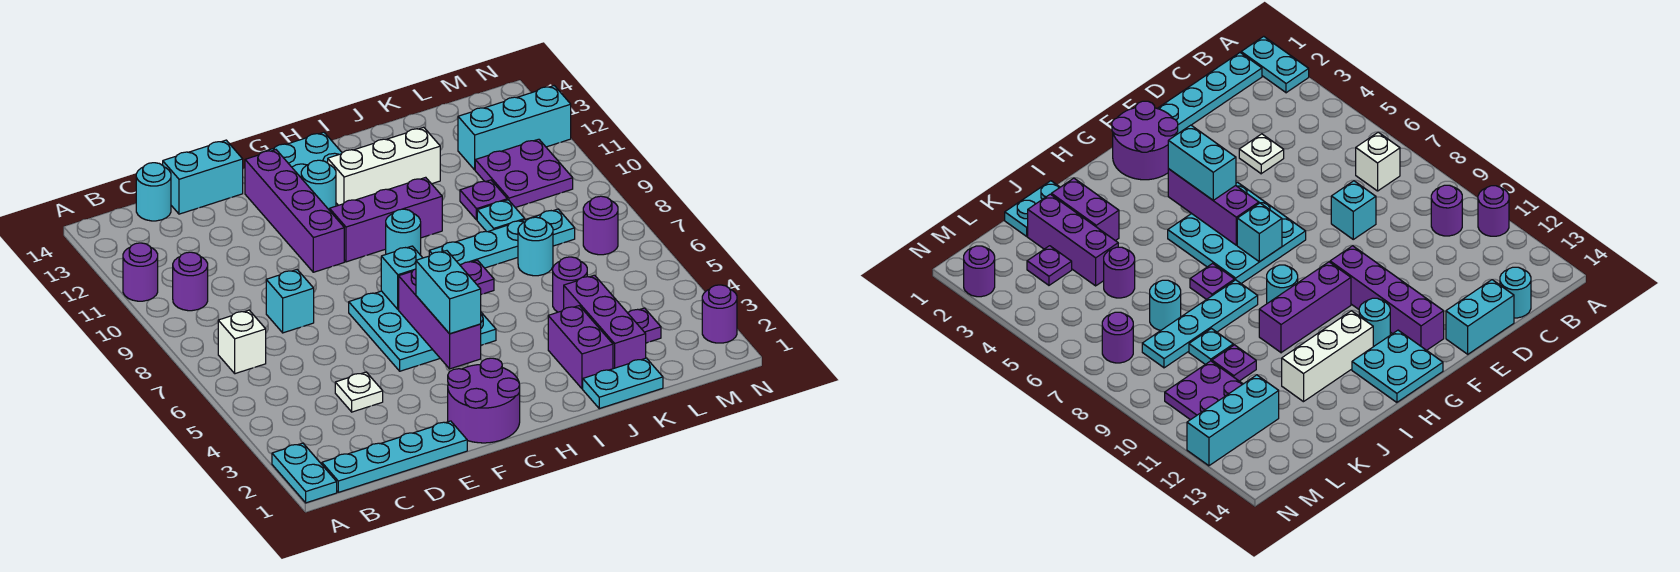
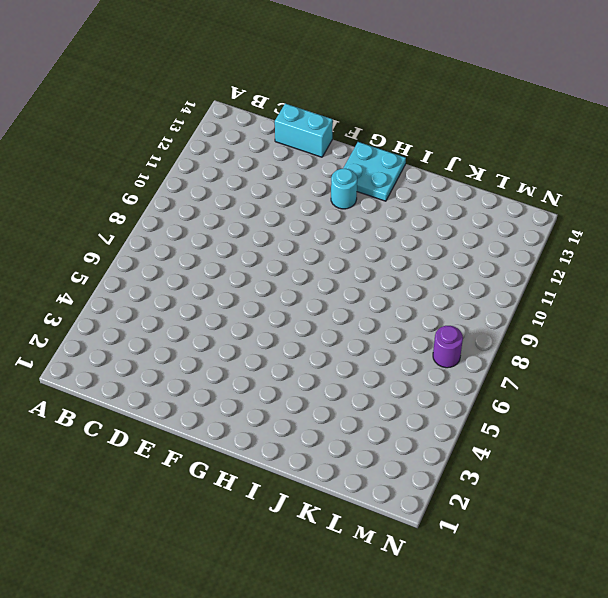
none -> cyan 1x2 plate [272,443,337,503]
none -> purple 1x1 round brick [123,243,158,301]
none -> cyan 1x4 plate [322,421,467,492]
none -> white 1x1 brick [218,310,266,374]

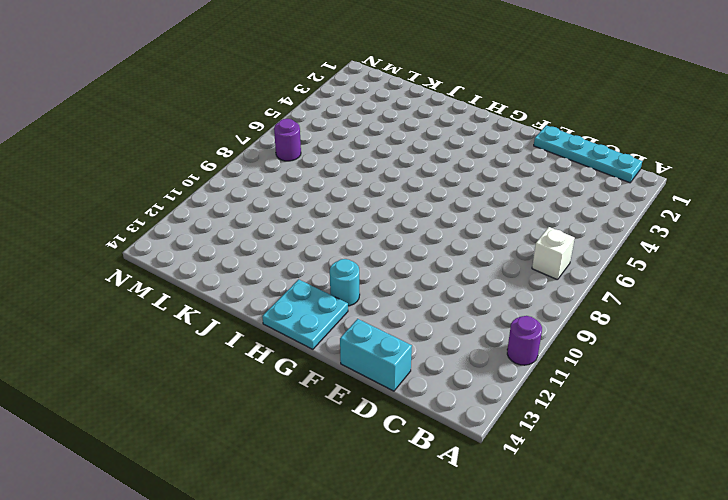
none -> cyan 1x2 plate [272,443,337,503]
none -> purple 1x1 round brick [173,252,208,311]
none -> cyan 1x1 round brick [136,163,171,221]
none -> white 1x1 plate [335,372,383,412]

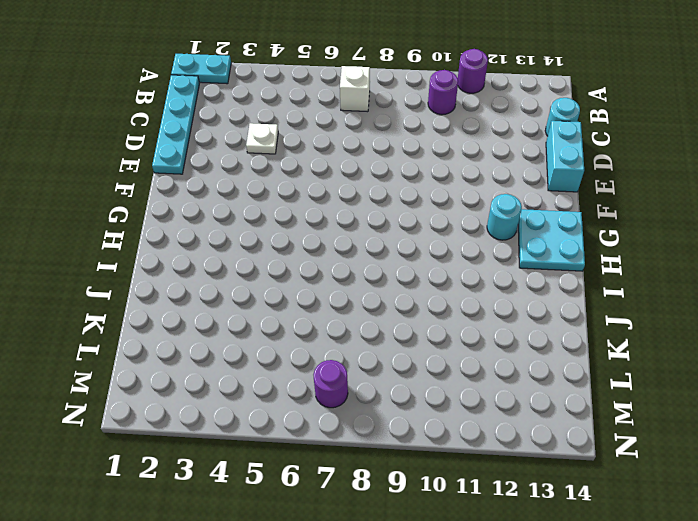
none -> cyan 1x1 brick [266,270,314,333]
none -> purple 2x2 round brick [448,358,520,443]
none -> cyan 3x3 plate [349,291,496,371]
none -> purple 1x4 brick [245,150,344,272]

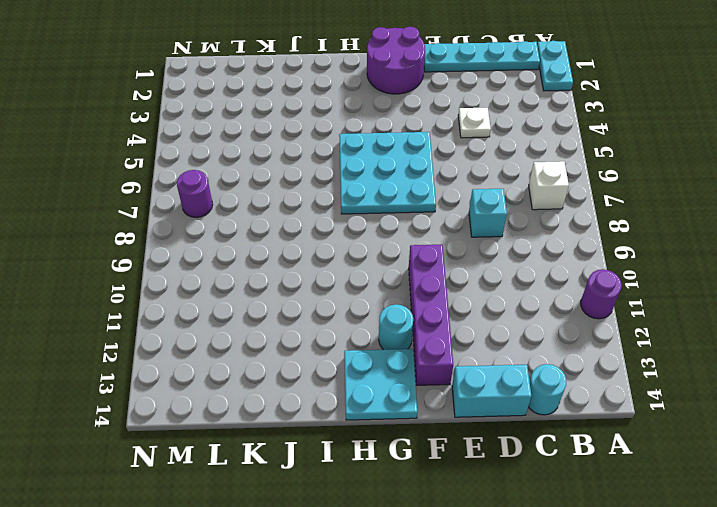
none -> purple 1x1 round brick [173,252,208,311]
none -> purple 1x3 brick [330,177,442,262]
none -> cyan 1x1 round brick [386,209,421,255]
none -> white 1x3 brick [328,127,440,205]

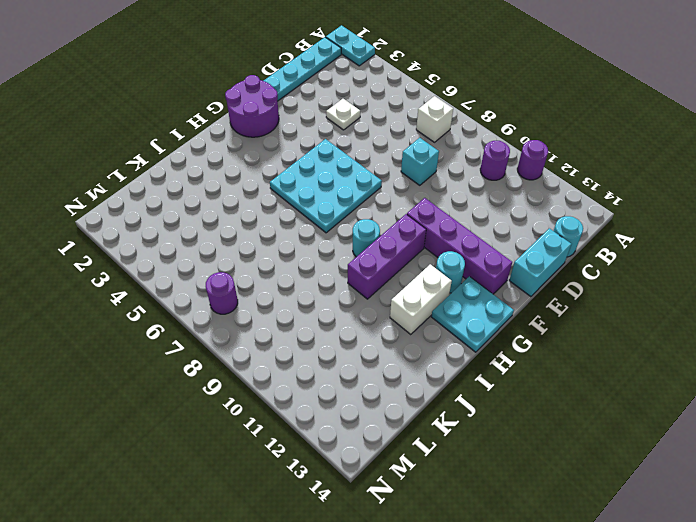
white 1x2 brick [390,264,452,334] -> white 1x3 brick [328,127,440,205]
none -> purple 1x1 plate [461,260,494,294]
none -> cyan 1x4 plate [429,209,575,268]
none -> cyan 1x2 plate [583,358,663,409]
none -> purple 1x2 brick [548,306,613,389]

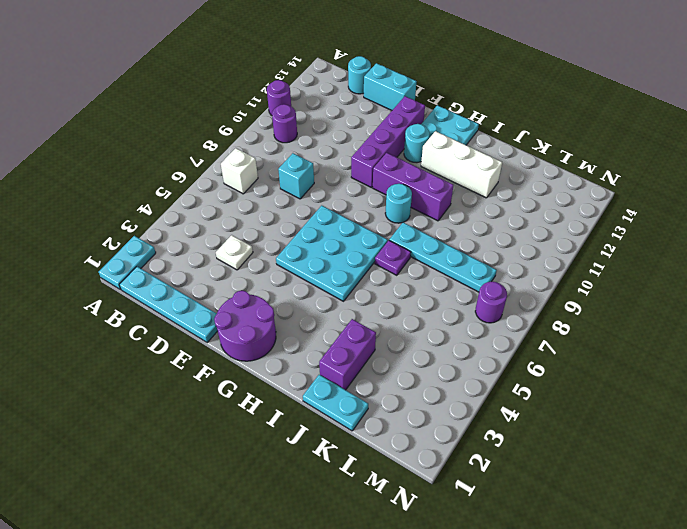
none -> purple 1x3 brick [564,275,646,369]
none -> purple 1x1 round brick [553,257,587,312]
none -> cyan 1x1 round brick [518,217,553,276]
none -> cyan 1x1 plate [477,200,525,232]

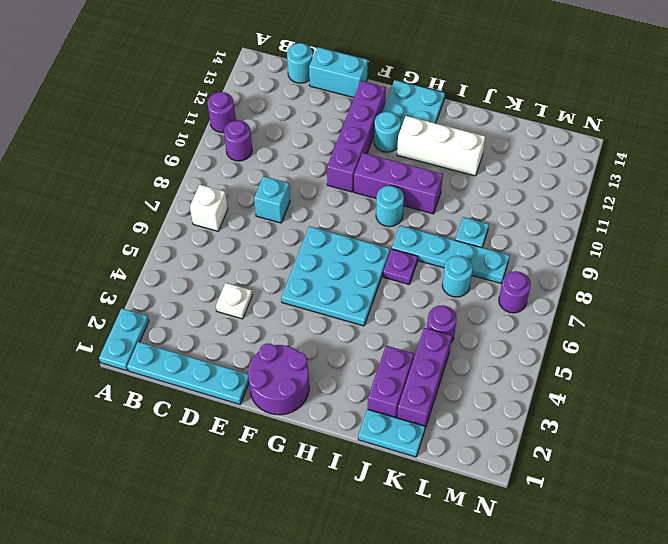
none -> purple 1x1 plate [460,180,507,220]
none -> purple 1x1 plate [628,308,661,343]
none -> purple 2x2 plate [475,139,573,208]
none -> cyan 1x3 brick [458,86,571,170]

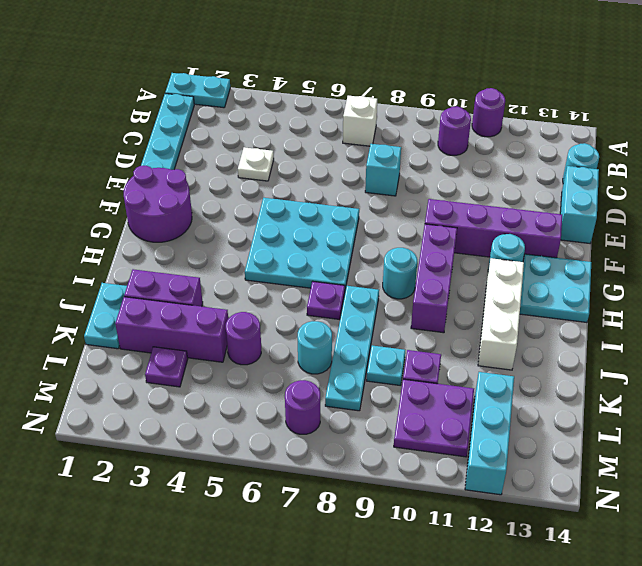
none -> purple 1x1 round brick [702,285,737,343]
none -> purple 1x3 brick [399,269,481,369]
none -> cyan 1x1 brick [381,246,422,309]
none -> cyan 1x2 brick [416,251,481,334]

